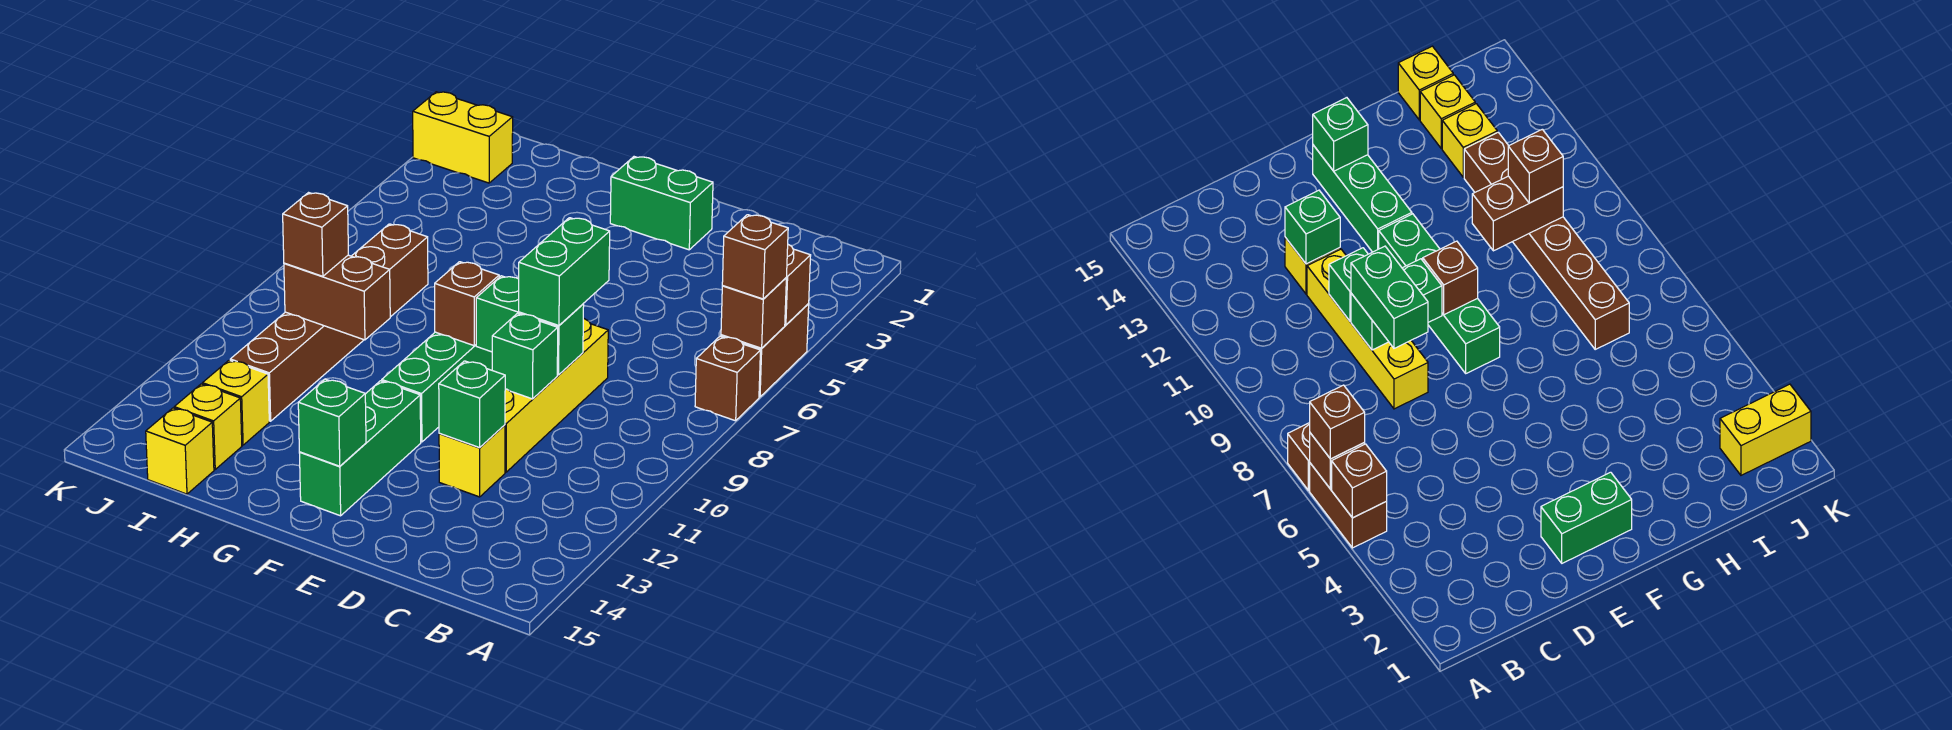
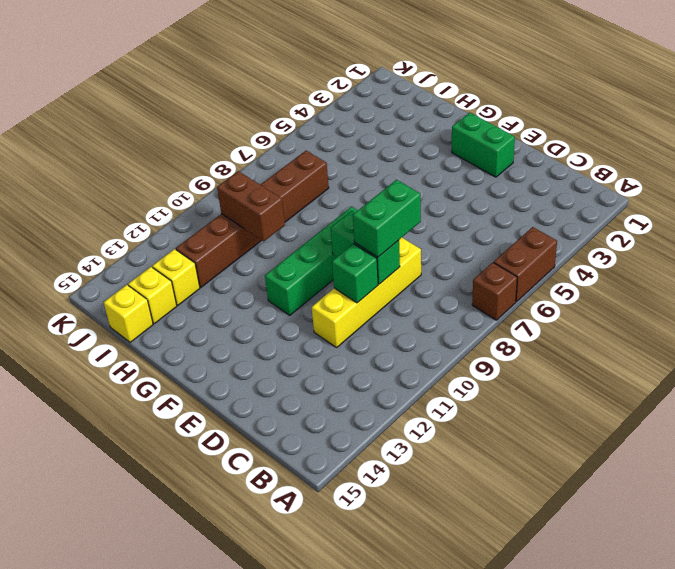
none -> yellow 1x1 brick [439,425,505,497]
none -> green 1x3 brick [299,381,421,516]
none -> yellow 1x2 brick [413,92,513,183]

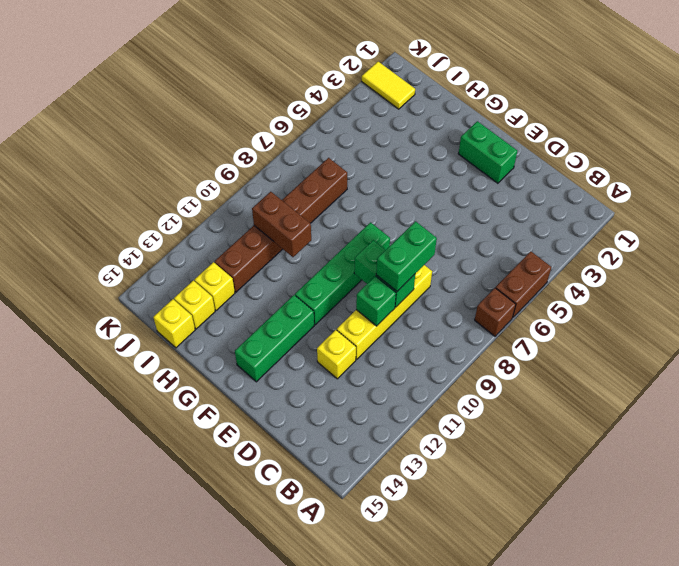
yellow 1x2 tile [362,62,415,109] -> yellow 1x2 brick [413,92,513,183]
none -> brown 1x1 brick [785,245,811,325]
none -> brown 1x1 brick [721,278,786,348]
none -> green 1x1 brick [439,361,505,448]

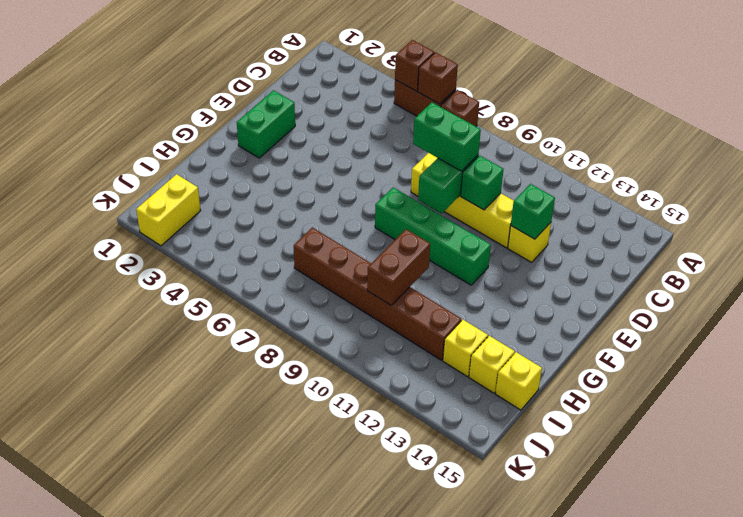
none -> green 1x3 brick [299,381,421,516]
none -> brown 1x1 brick [435,262,499,346]
none -> green 1x1 brick [298,379,366,466]

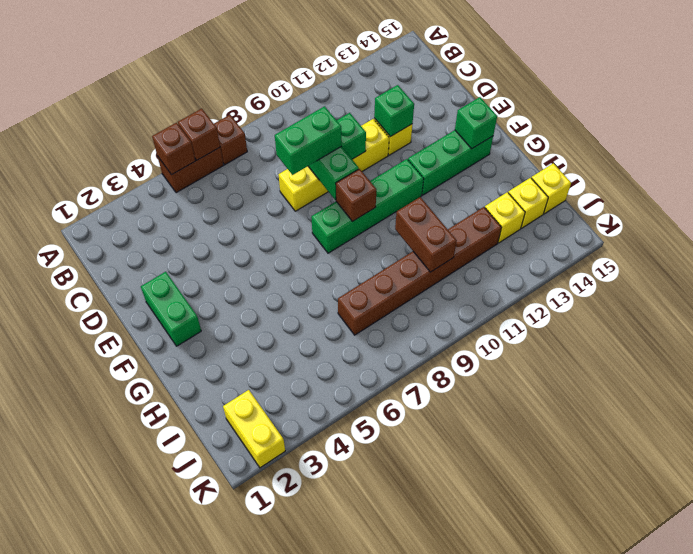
none -> brown 1x1 brick [722,215,788,299]
none -> brown 1x1 brick [283,193,348,276]

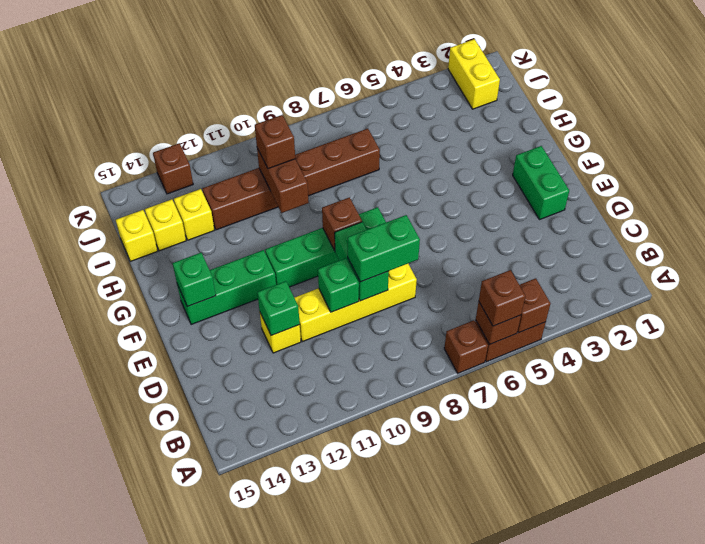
brown 1x1 brick [153,143,193,194] -> none

